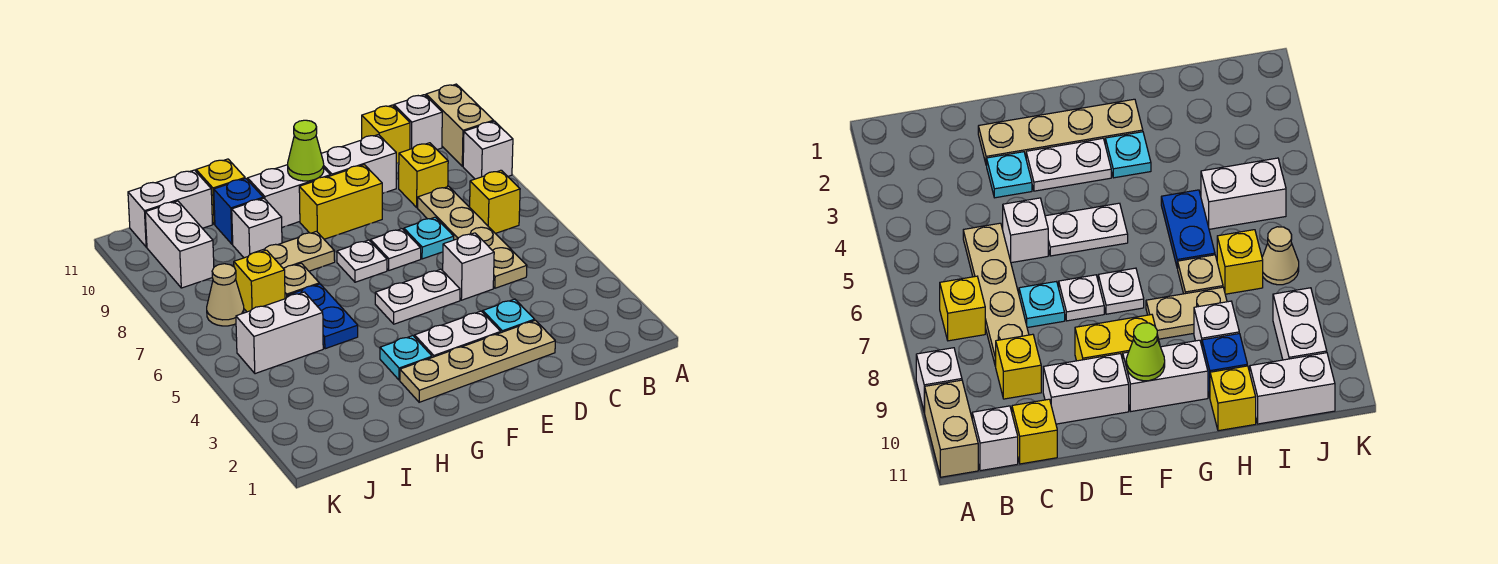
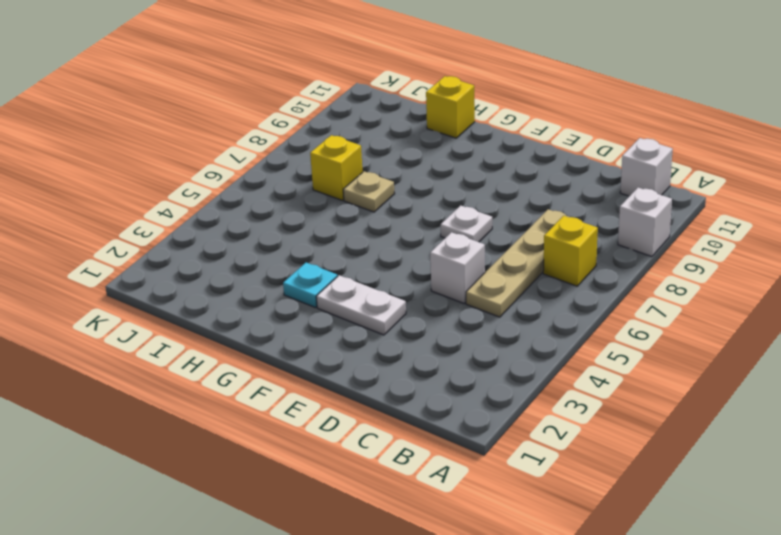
none -> tan 1x2 brick [426,84,494,166]
none -> yellow 1x1 brick [399,143,448,207]
none -> yellow 1x1 brick [362,105,410,163]
none -> tan 1x4 plate [400,320,555,402]

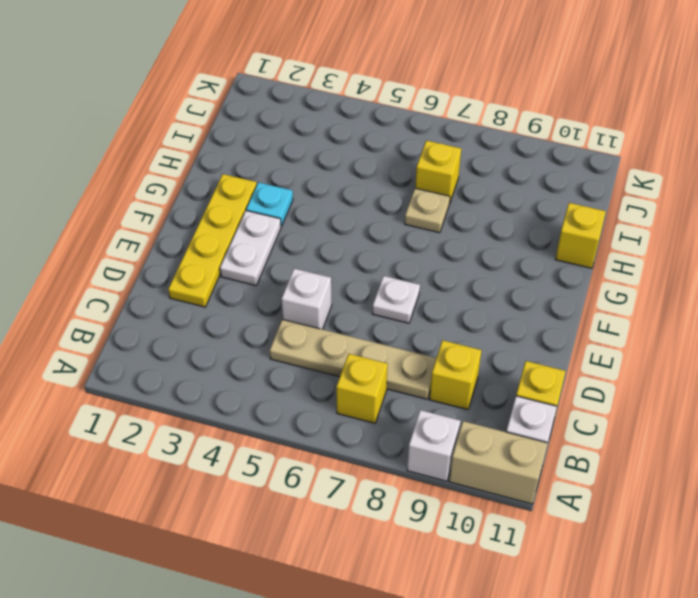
yellow 1x4 plate [168,174,257,307] -> tan 1x4 plate [400,320,555,402]
none -> cyan 1x1 plate [483,299,535,333]
none -> cyan 1x1 plate [404,217,454,259]
none -> white 1x2 brick [321,135,396,193]
none -> white 1x2 plate [375,269,460,324]

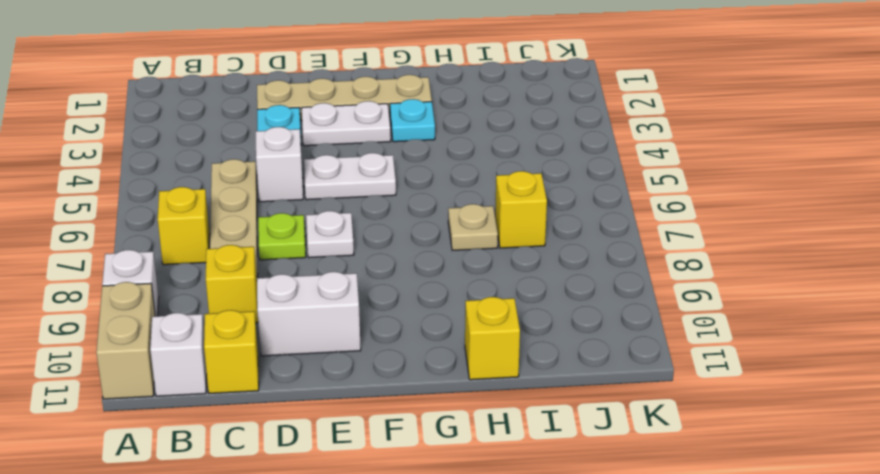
lime 1x1 plate [258,213,306,260] -> cyan 1x1 plate [404,217,454,259]
none -> yellow 1x2 brick [299,165,383,239]
none -> white 1x1 plate [337,240,387,282]
none -> white 1x2 brick [248,165,330,227]
none -> tan 1x2 plate [257,231,335,271]

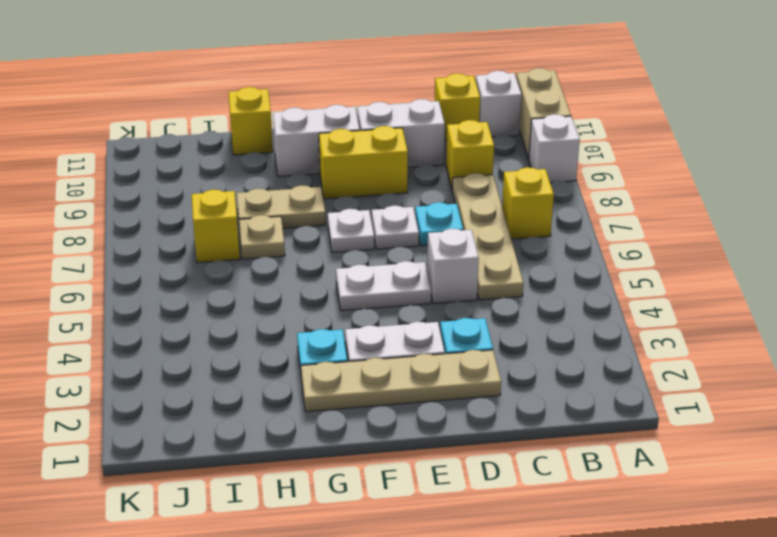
none -> blue 1x2 plate [288,284,358,349]
none -> white 1x1 brick [232,198,282,258]
none -> blue 1x1 brick [214,179,263,244]
none -> white 1x2 brick [236,292,323,374]

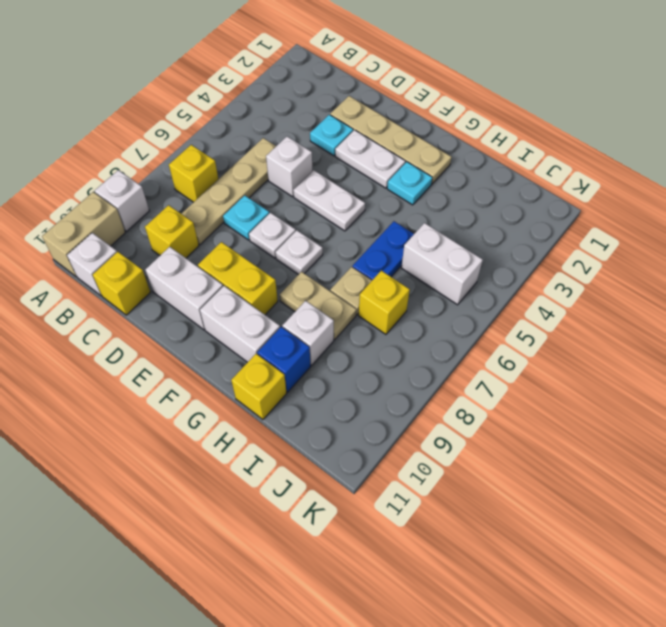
none -> white 1x2 brick [128,170,213,247]
none -> tan 1x1 cone [207,264,244,326]
none -> white 1x2 brick [145,201,214,288]
none -> lime 1x1 cone [288,120,324,181]

